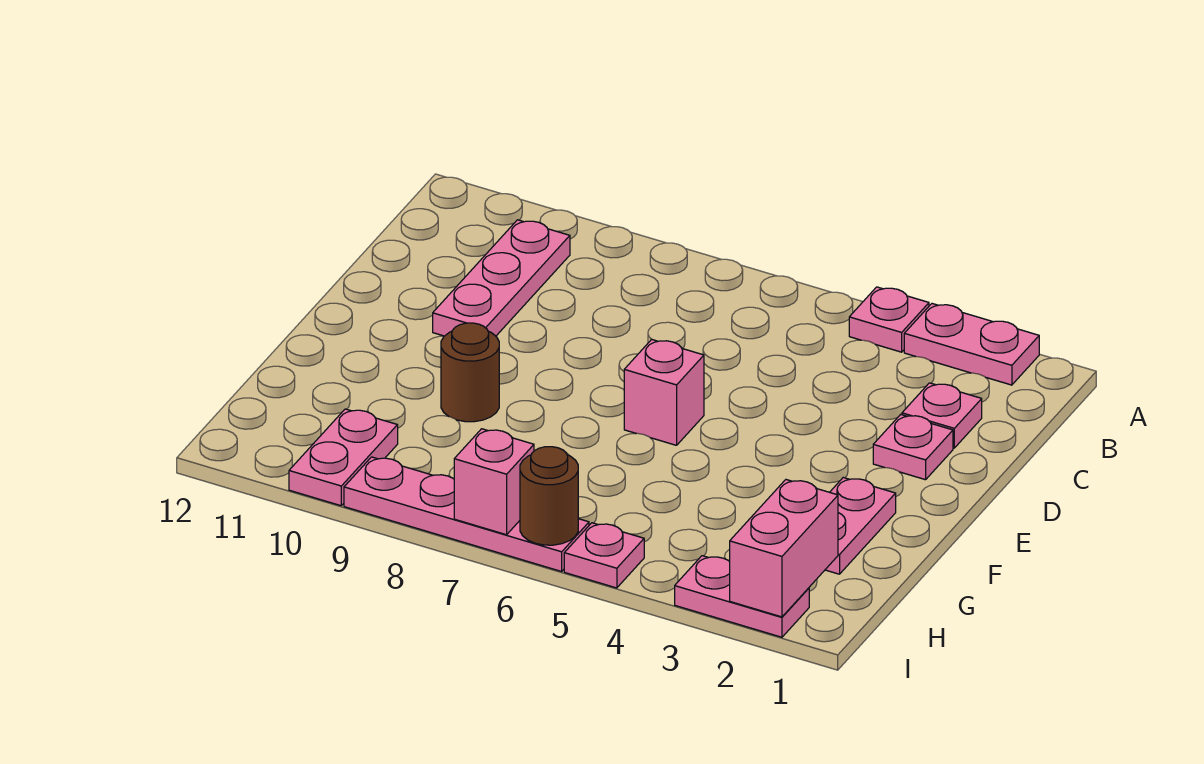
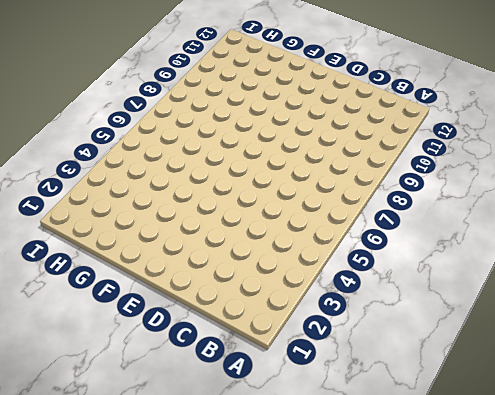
none -> pink 1x2 plate [904,304,1039,385]
none -> pink 1x1 plate [849,287,929,352]
none -> pink 1x3 plate [433,220,570,336]

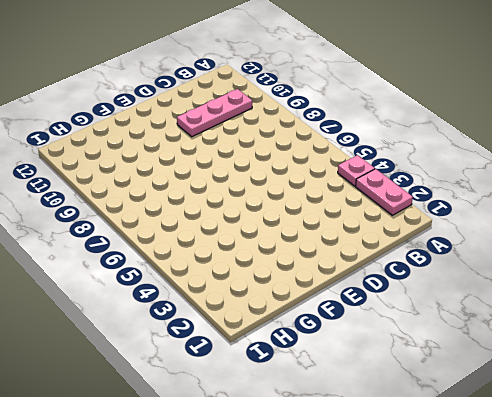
none -> pink 1x1 plate [902,383,982,448]
none -> pink 1x1 plate [873,414,953,480]
none -> pink 1x1 brick [624,339,704,445]

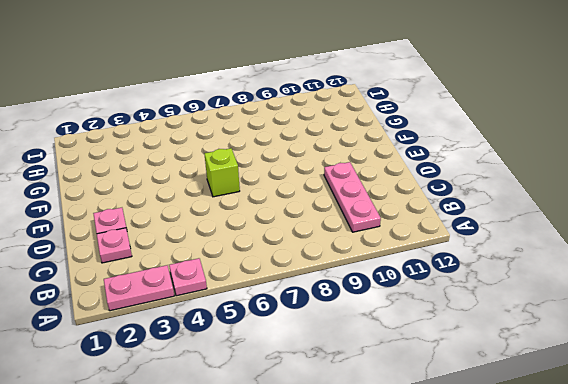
lime 1x1 brick [204,148,240,197] -> pink 1x1 brick [624,339,704,445]
none -> pink 1x2 plate [825,478,896,574]
none -> brown 1x1 round brick [441,323,499,422]
none -> pink 1x2 plate [289,409,398,506]

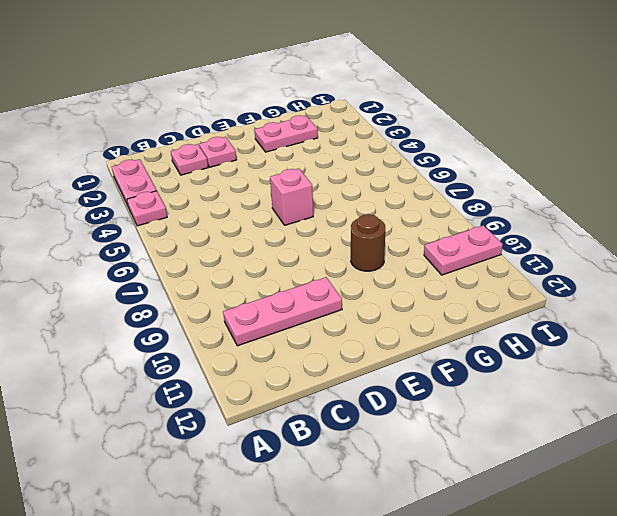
none -> pink 1x2 plate [675,556,809,637]
none -> pink 1x1 plate [564,523,644,588]
none -> pink 1x4 plate [344,457,589,571]

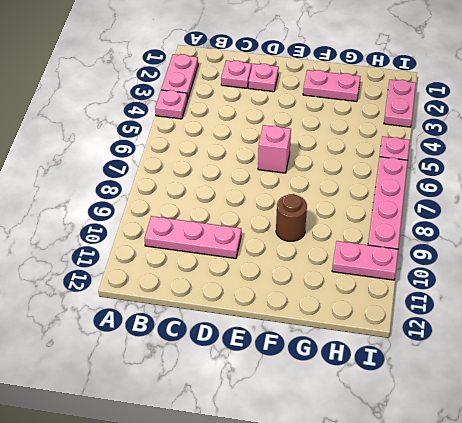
none -> pink 1x2 brick [730,480,838,617]
none -> brown 1x1 round brick [520,447,578,545]
none -> pink 1x1 brick [454,429,534,535]

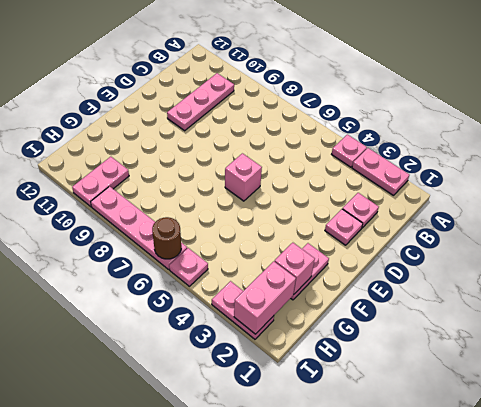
pink 1x1 brick [274,243,315,294] -> pink 1x1 brick moved to [454,429,534,535]
none -> brown 1x1 round brick [441,323,499,422]

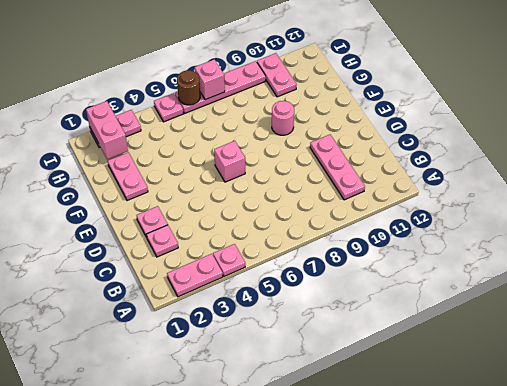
pink 1x1 round brick [272,101,294,135] -> brown 1x1 round brick [441,323,499,422]

